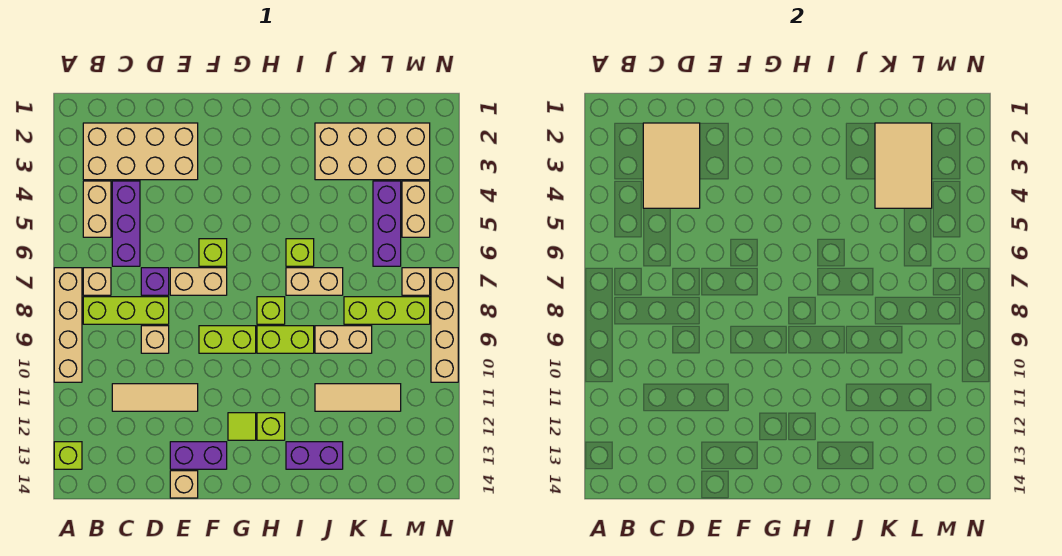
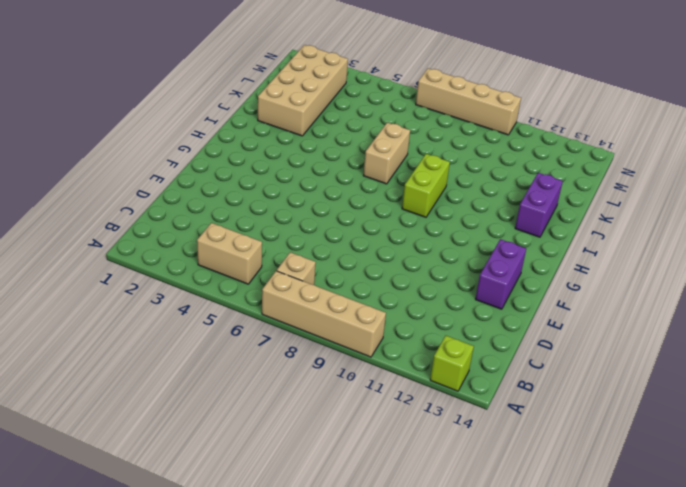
none -> tan 2x4 brick [83,123,198,180]
none -> lime 1x3 brick [83,297,169,324]
none -> purple 1x3 brick [112,181,140,266]
none -> tan 1x3 tile [112,384,198,411]

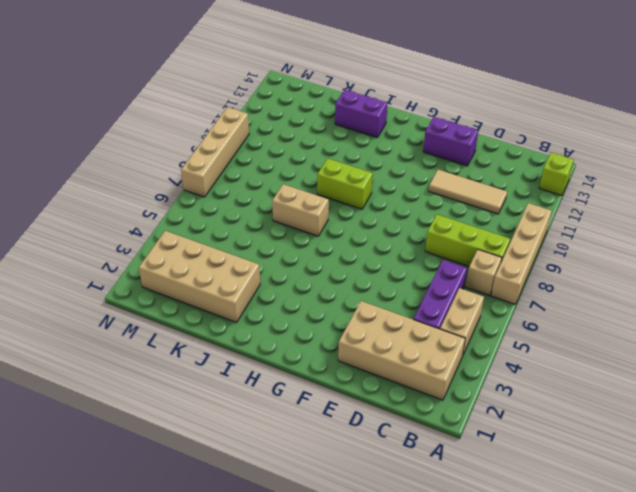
none -> purple 1x1 brick [141,268,169,295]
none -> tan 1x1 brick [141,326,169,353]
none -> tan 1x2 brick [170,268,227,295]
none -> tan 1x1 brick [170,471,198,498]

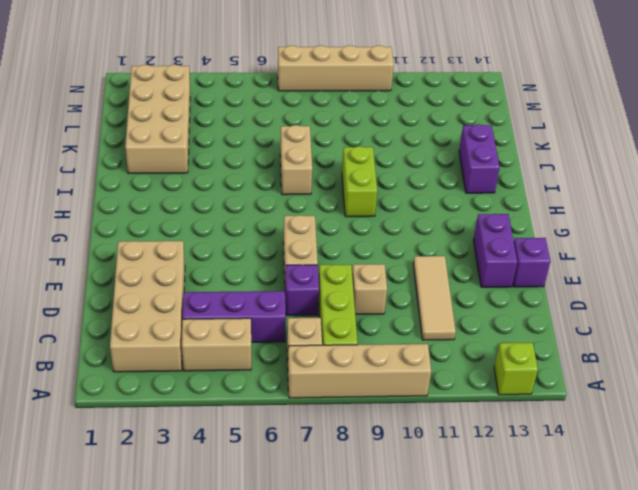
purple 1x1 brick [513,238,550,287] -> tan 1x1 brick [170,471,198,498]
none -> lime 1x1 brick [199,239,227,266]
none -> lime 1x2 brick [199,326,256,353]
none -> lime 1x1 tile [228,413,256,440]
none -> lime 1x1 brick [257,297,285,324]

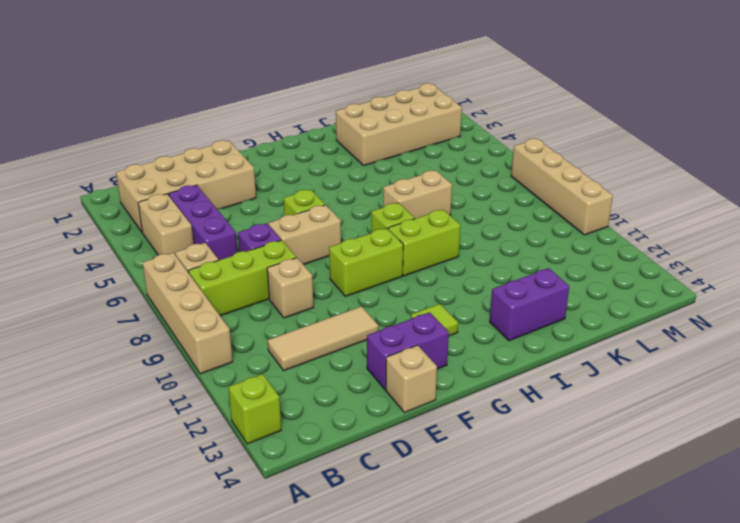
none -> lime 1x1 brick [257,413,285,440]
none -> lime 1x1 brick [286,239,314,266]
none -> tan 1x2 brick [315,326,372,353]
none -> tan 1x3 tile [315,384,401,411]

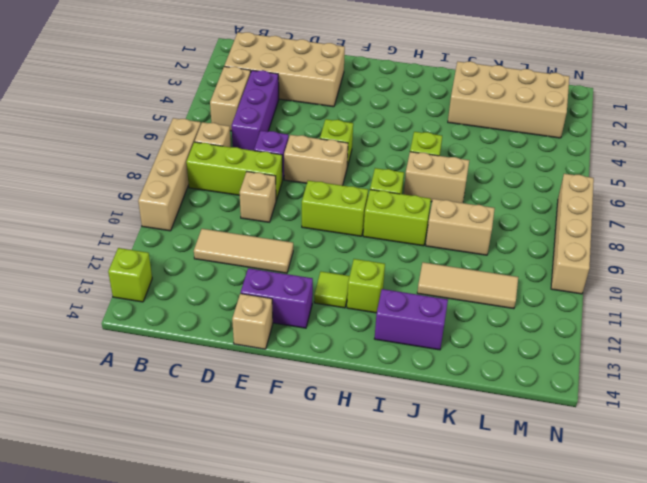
none -> lime 1x3 brick [344,297,430,324]
none -> purple 1x3 brick [373,181,401,266]
none -> tan 1x2 brick [402,181,430,237]
none -> tan 1x1 brick [402,268,430,295]

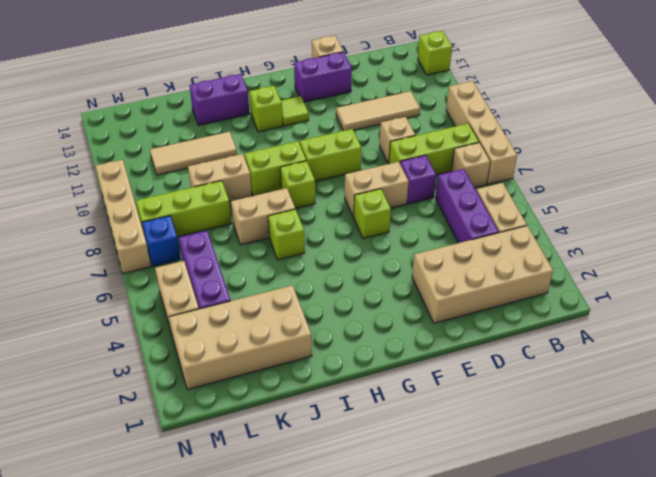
blue 1x1 brick [142,216,181,266] -> tan 1x1 brick [402,268,430,295]
none -> tan 2x3 tile [643,123,700,208]
none -> tan 2x3 tile [875,123,932,208]

